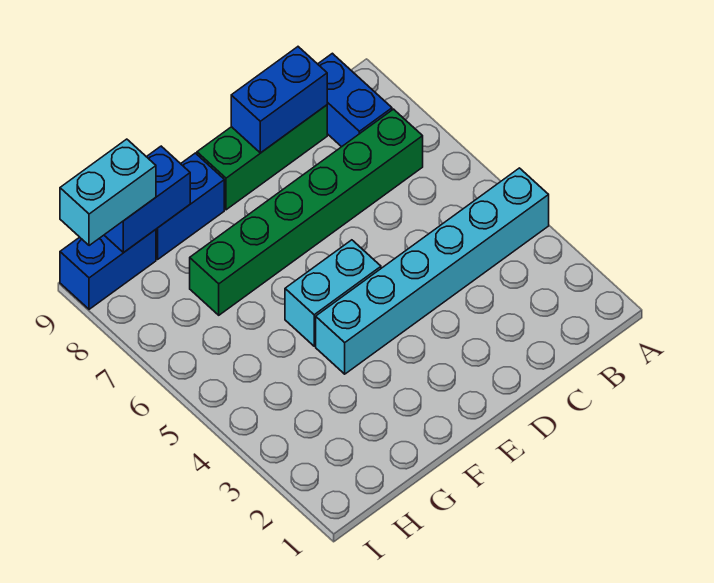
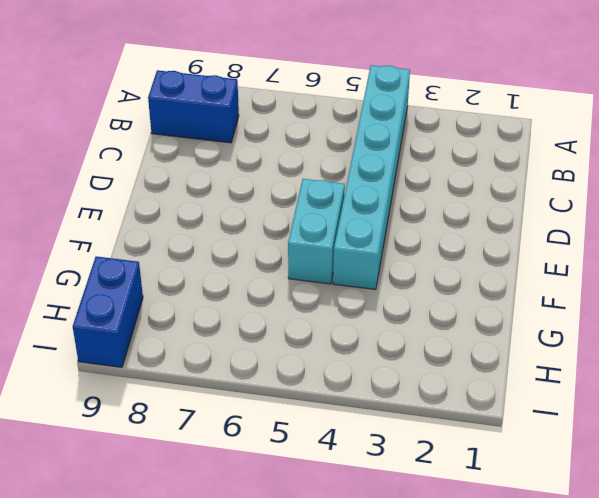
none -> green 1x6 brick [190,109,423,315]
none -> green 1x3 brick [197,105,327,210]

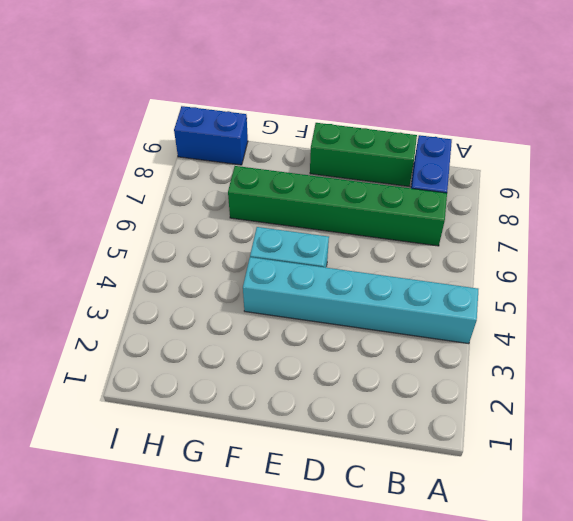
none -> blue 1x2 brick [156,153,224,259]
none -> blue 1x2 brick [231,47,327,153]

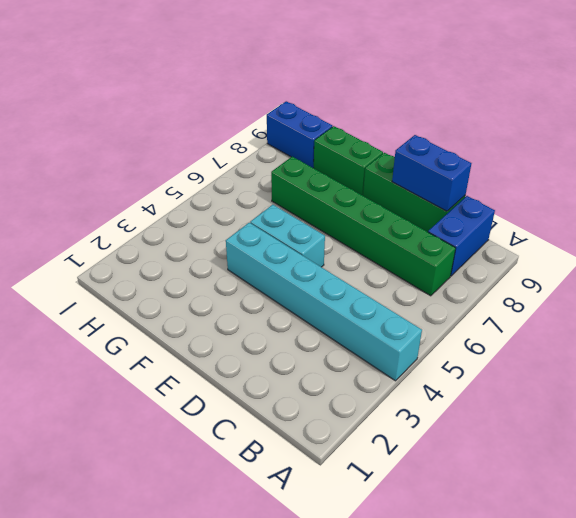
green 1x2 brick [314,126,383,196] -> blue 1x2 brick [156,153,224,259]
none -> blue 1x2 brick [104,146,190,253]
none -> cyan 1x2 brick [60,139,156,246]

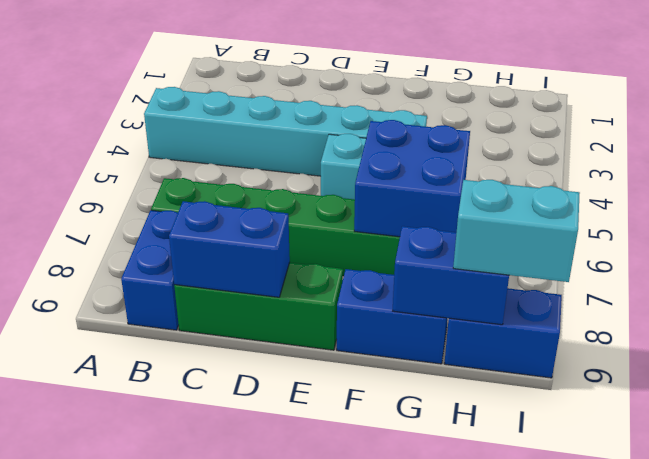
blue 2x2 brick [354,120,470,237] -> none

